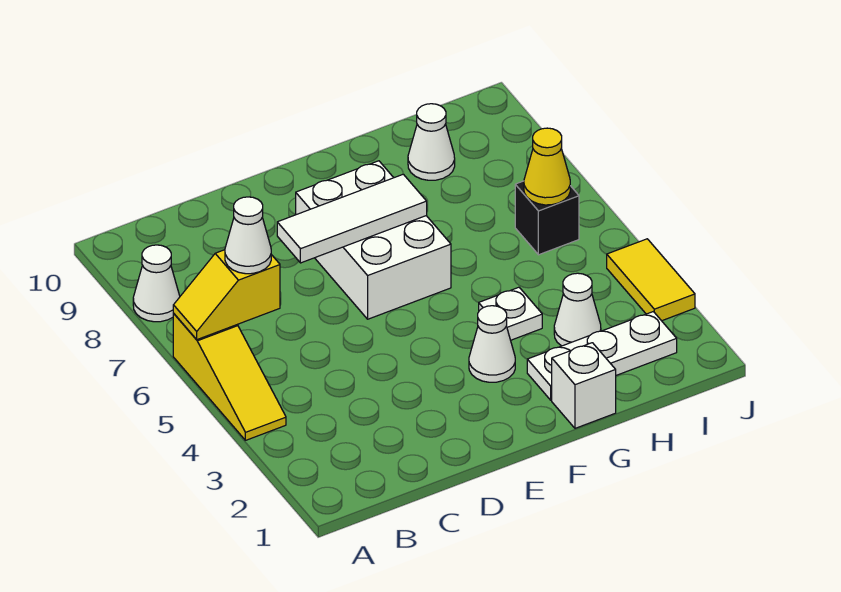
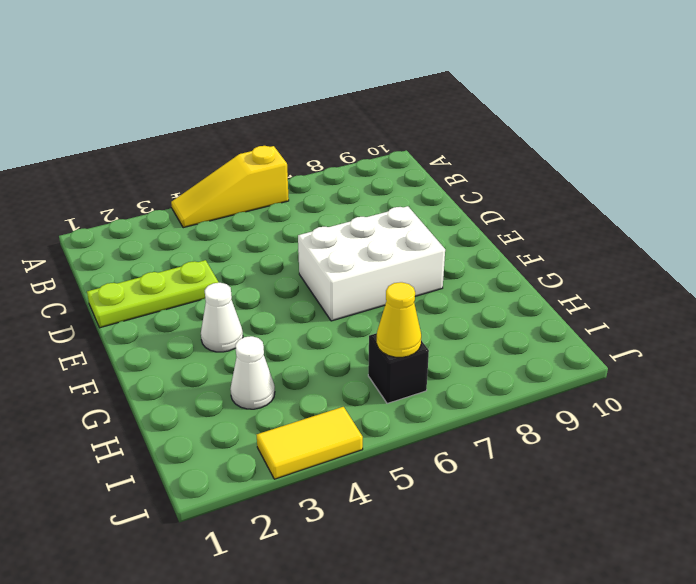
lime 1x3 plate [87,260,218,328] -> none
none -> white 1x1 cone [133,245,180,322]
none -> white 1x1 brick [552,343,616,428]
none -> white 1x3 plate [527,312,677,400]

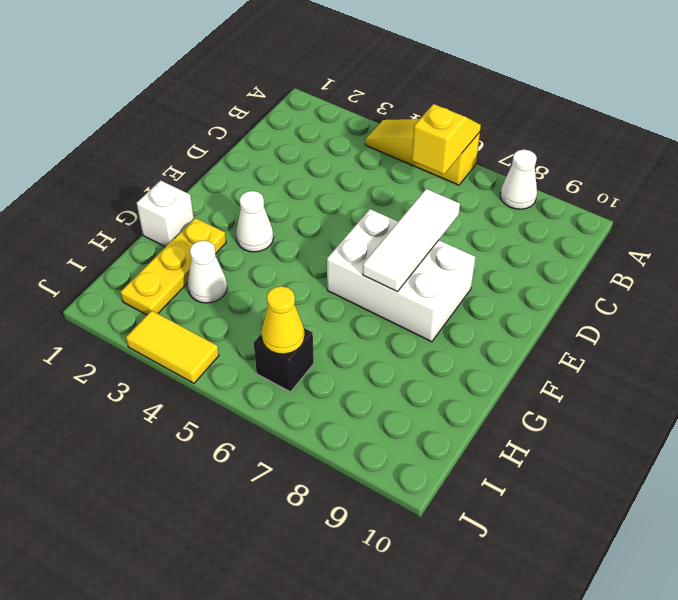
yellow 1x3 plate [121,218,226,315] -> white 1x3 plate [527,312,677,400]
none -> white 1x1 plate [479,287,542,340]
none -> white 1x1 cone [408,104,455,180]
none -> white 1x1 cone [225,197,271,274]

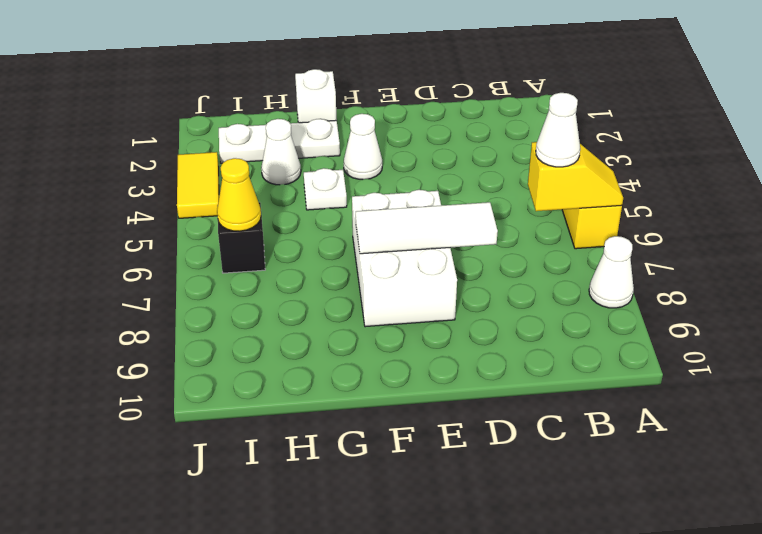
none -> white 1x1 cone [408,104,455,180]

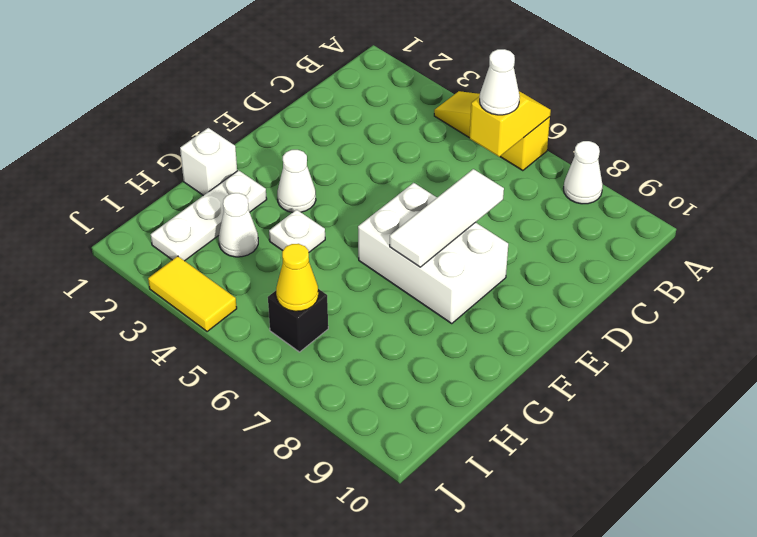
none -> white 1x1 cone [408,104,455,180]

